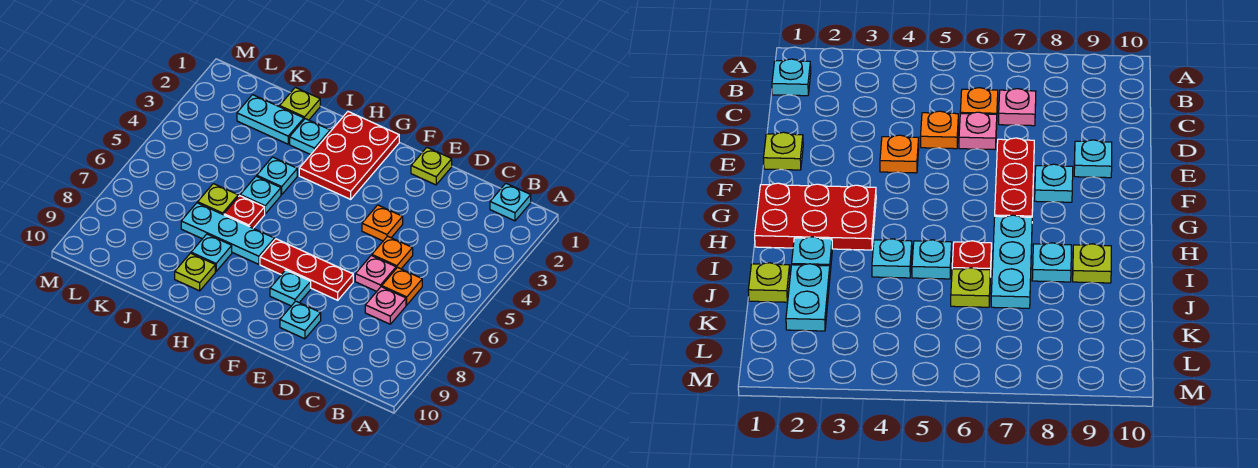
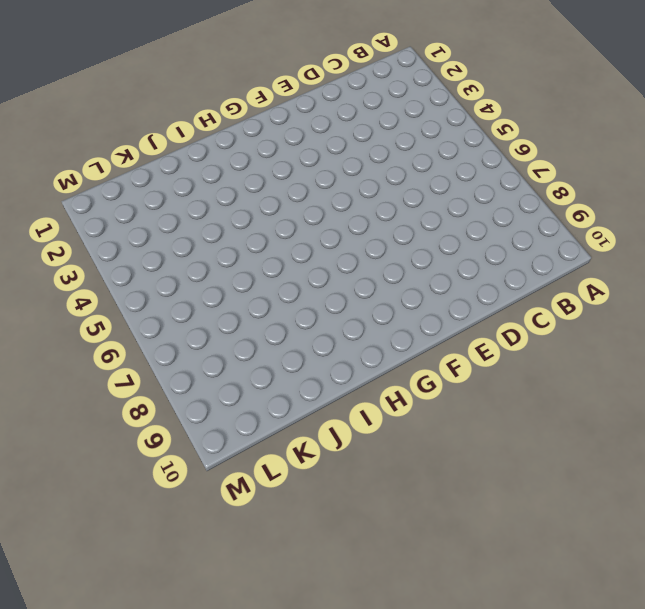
none -> cyan 1x1 plate [490,183,531,221]
none -> orange 1x1 plate [382,268,422,305]
none -> pink 1x1 plate [365,287,406,324]

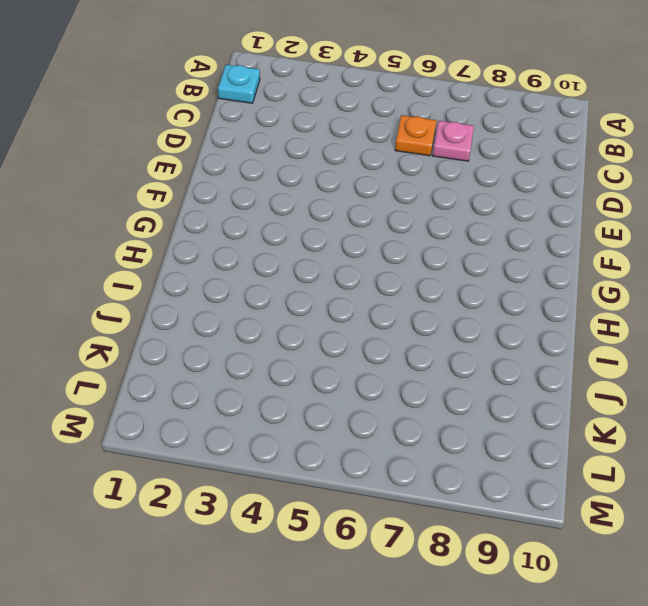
none -> orange 1x1 plate [372,236,413,269]
none -> pink 1x1 plate [355,256,396,291]
none -> lime 1x1 plate [411,148,452,185]

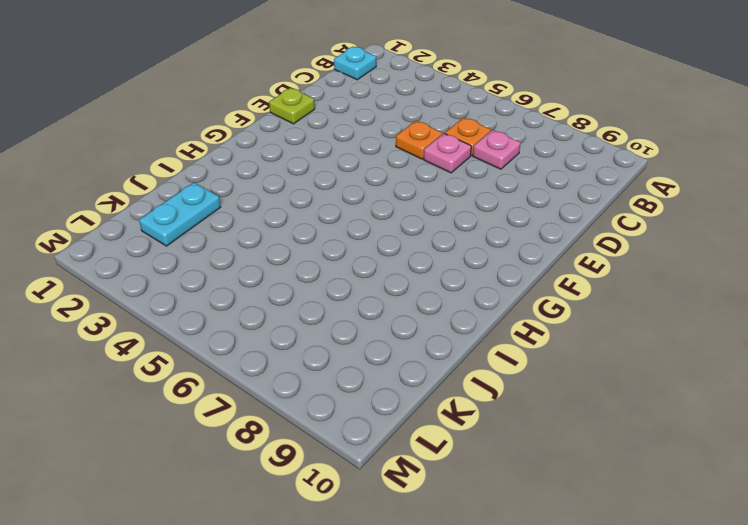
none -> orange 1x1 plate [362,205,403,241]
none -> red 1x3 plate [260,239,353,300]
none -> cyan 1x1 plate [280,301,321,339]

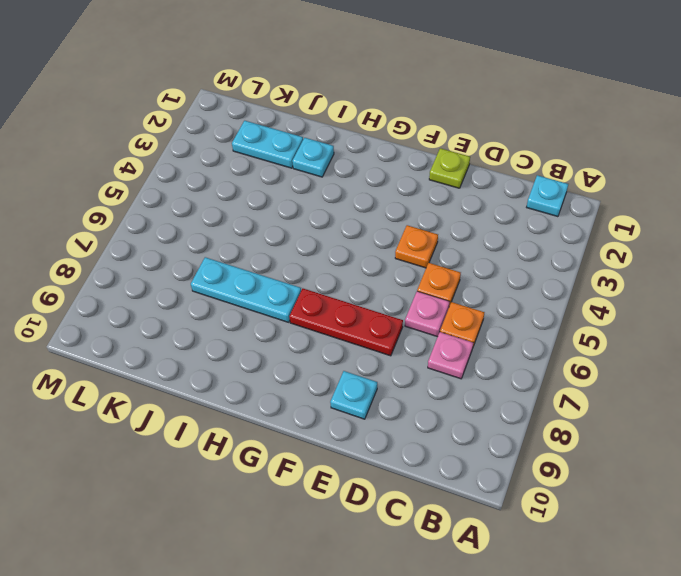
none -> cyan 1x1 plate [270,270,311,306]
none -> red 2x3 plate [299,112,399,199]
none -> cyan 1x1 plate [257,157,297,195]

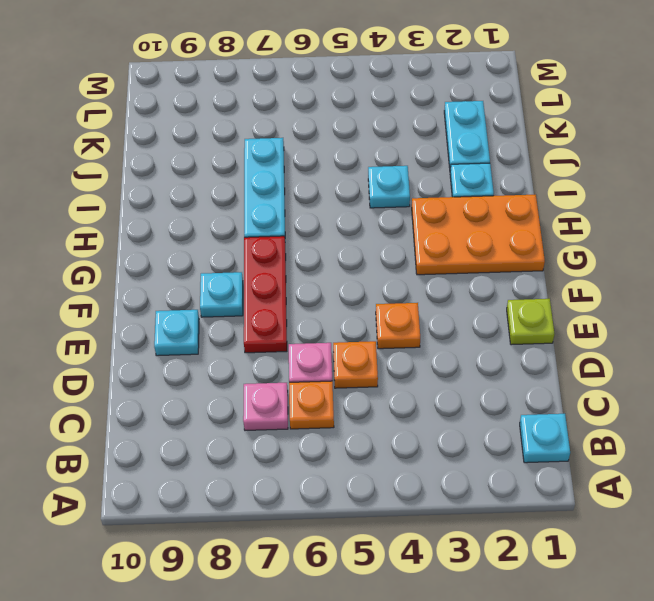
orange 2x3 plate [412,195,545,275] -> red 2x3 plate [299,112,399,199]
none -> cyan 1x1 plate [240,176,281,214]
none -> red 1x1 plate [224,196,265,228]
none -> cyan 1x1 plate [191,234,232,272]

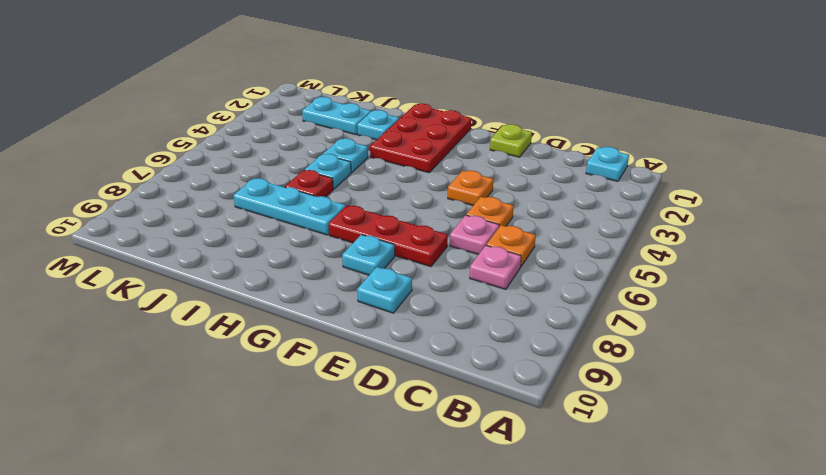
none -> cyan 1x1 plate [191,234,232,272]
none -> lime 1x1 plate [175,253,215,291]
none -> lime 1x1 plate [280,87,320,120]

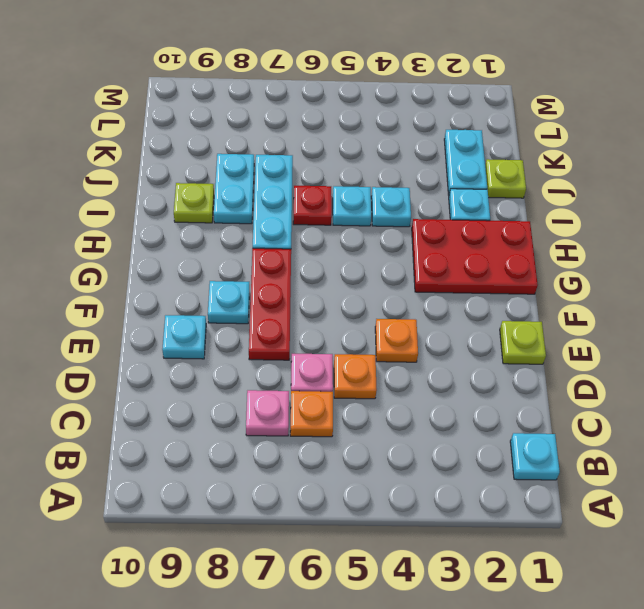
cyan 1x2 plate [214,154,254,224] -> cyan 1x1 plate [191,234,232,272]
none -> lime 1x1 plate [198,184,238,215]

